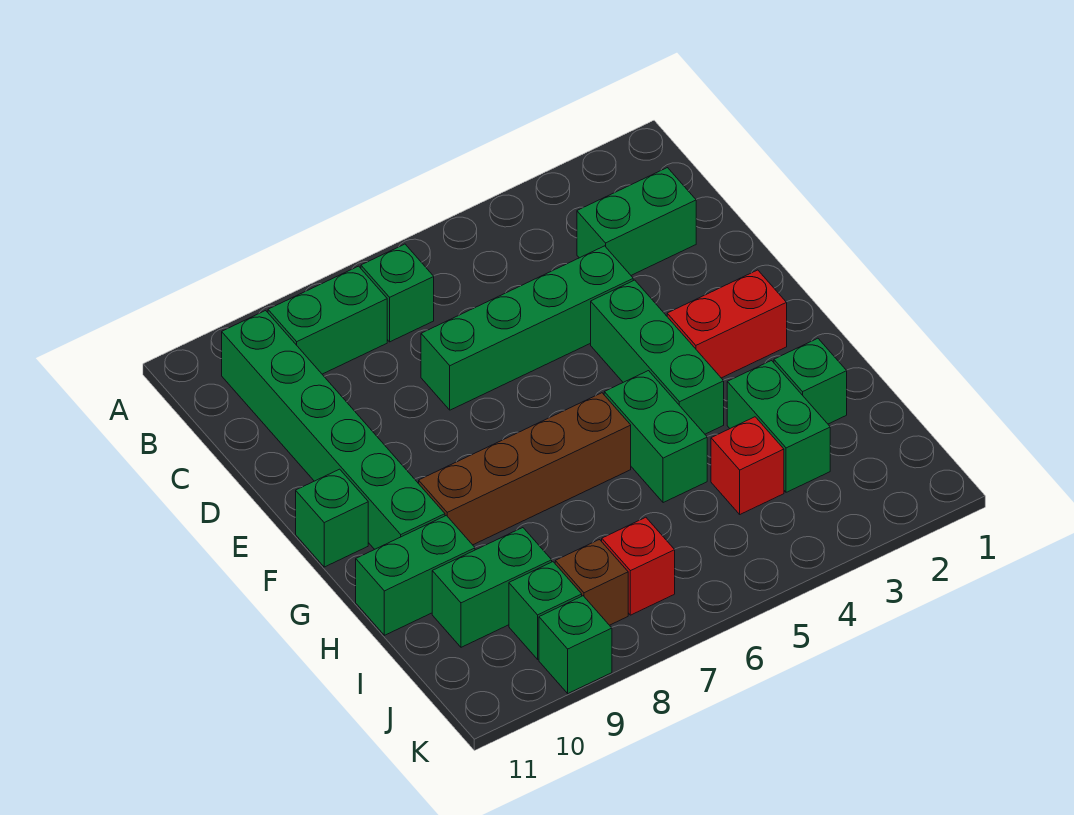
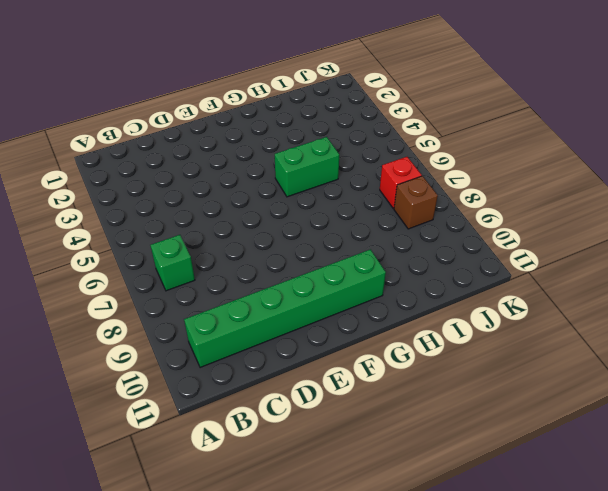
none -> green 1x2 brick [268,266,387,374]
none -> green 1x2 brick [577,168,696,275]
none -> green 1x4 brick [421,246,633,410]

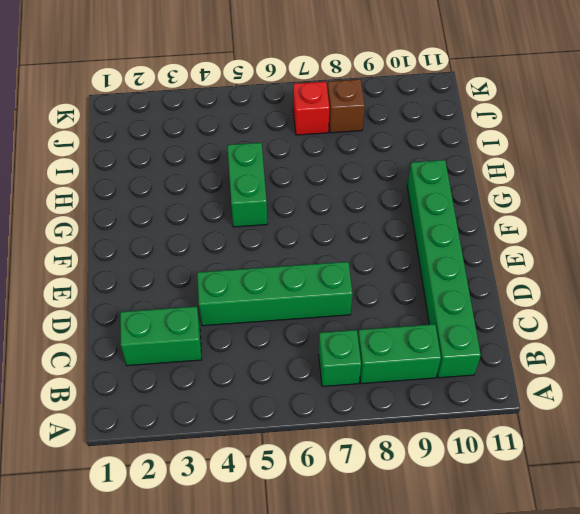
none -> green 1x3 brick [591,280,724,434]
none -> red 1x2 brick [667,270,787,378]
none -> green 1x1 brick [296,469,368,567]

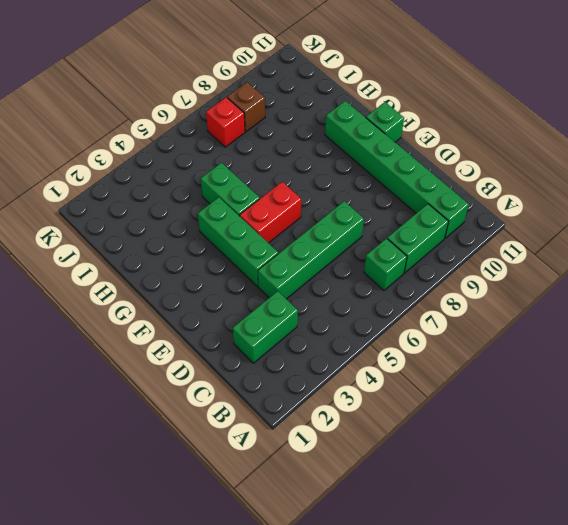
red 1x2 brick [240,182,301,243] -> red 1x2 brick moved to [667,270,787,378]
none -> brown 1x4 brick [419,393,631,545]
none -> green 1x1 brick [774,338,847,424]
none -> green 1x2 brick [727,361,830,492]

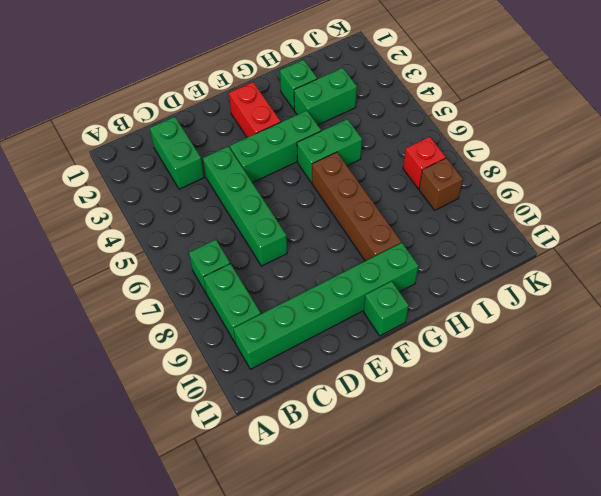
none -> green 1x2 brick [356,515,475,635]
none -> red 1x1 brick [711,417,784,514]
none -> green 1x2 brick [432,528,552,647]

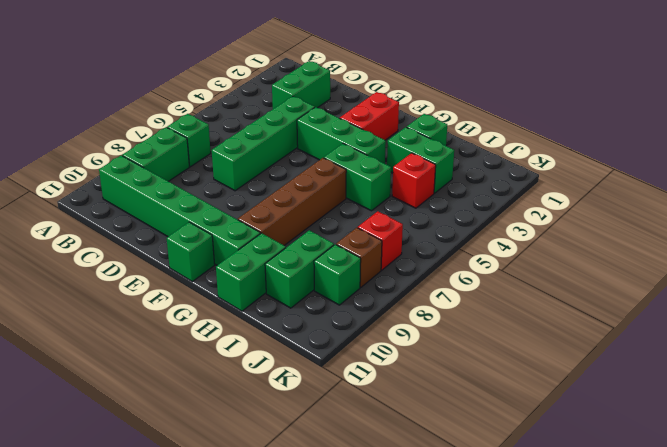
none -> green 1x1 brick [539,596,612,693]

